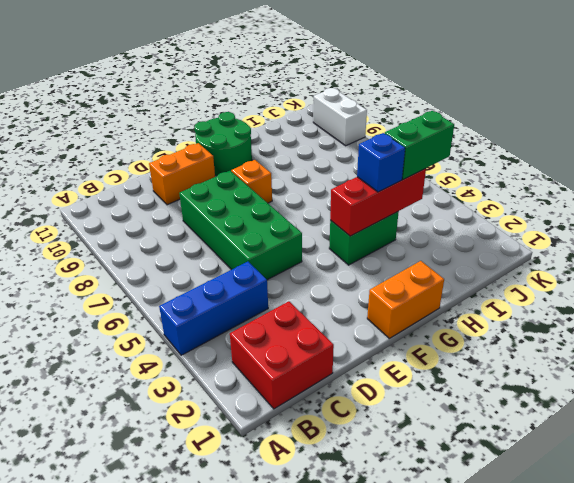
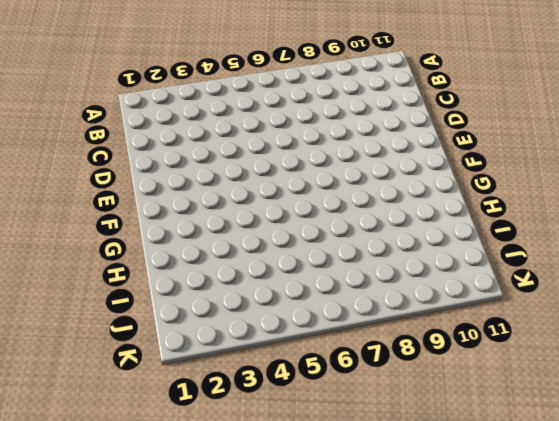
none -> blue 1x3 brick [159,262,268,355]
none -> red 2x2 brick [230,301,334,409]
none -> green 2x4 brick [179,171,302,280]

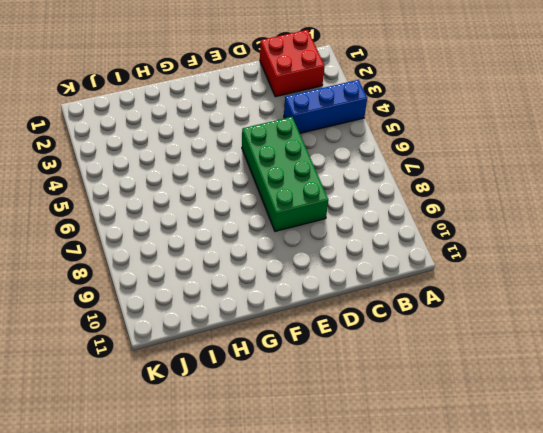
none -> orange 1x2 brick [149,143,215,205]
none -> orange 1x2 brick [367,261,444,338]
none -> orange 1x1 brick [231,160,272,203]

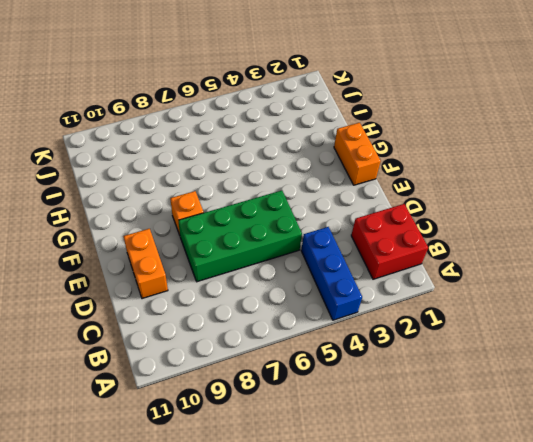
none -> green 2x2 round brick [194,112,252,176]
none -> green 1x2 brick [329,212,399,265]
none -> white 1x2 brick [313,88,367,146]

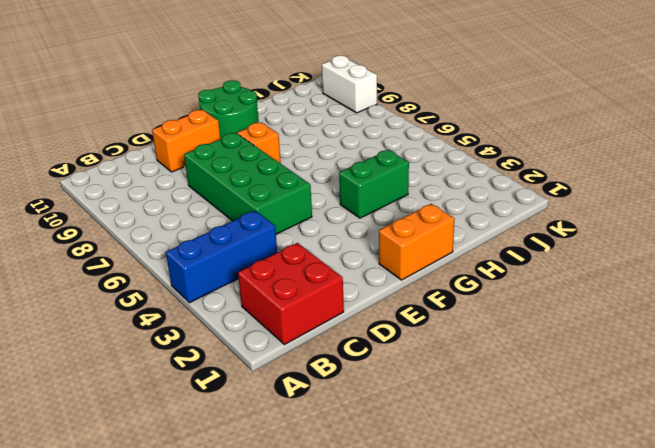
none -> red 1x3 brick [330,169,426,236]
none -> blue 1x1 brick [357,133,405,192]
none -> green 1x2 brick [385,111,454,180]

